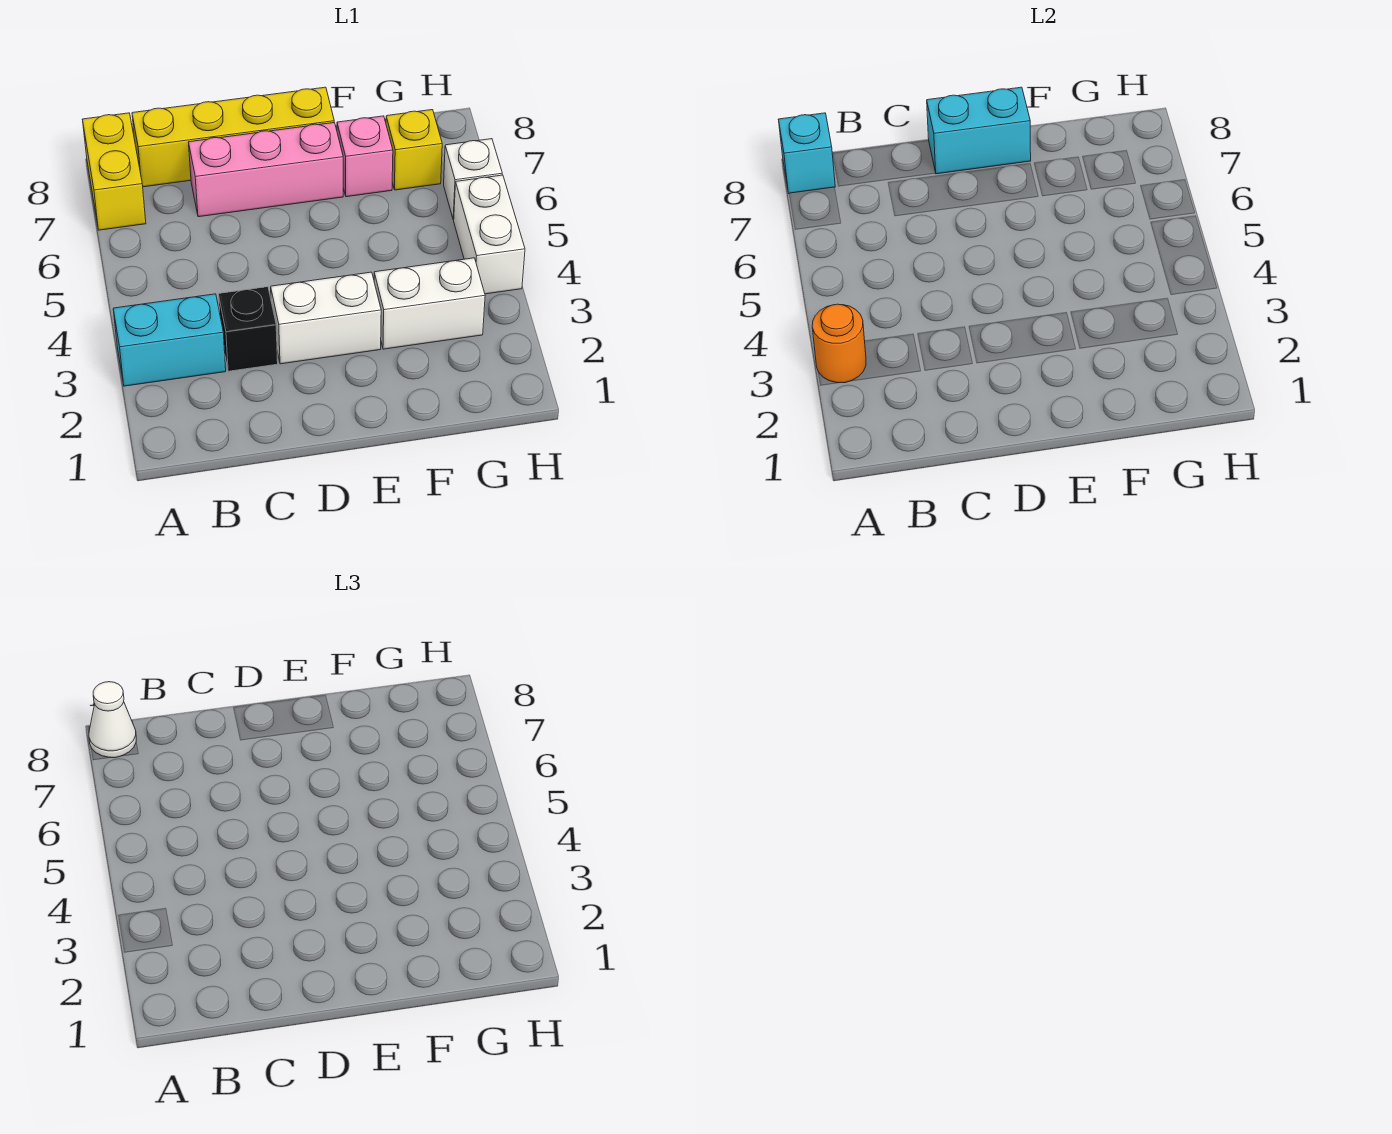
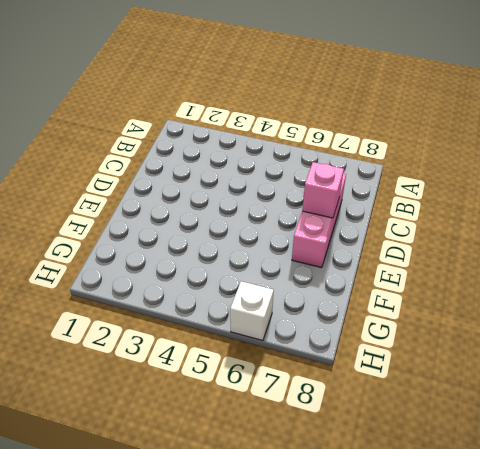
pink 1x1 brick [302,162,344,218] -> pink 1x1 brick moved to [337,116,393,197]
none -> cyan 1x2 brick [113,294,226,386]
none -> yellow 1x2 brick [82,113,146,230]
none -> yellow 1x4 brick [132,87,334,187]

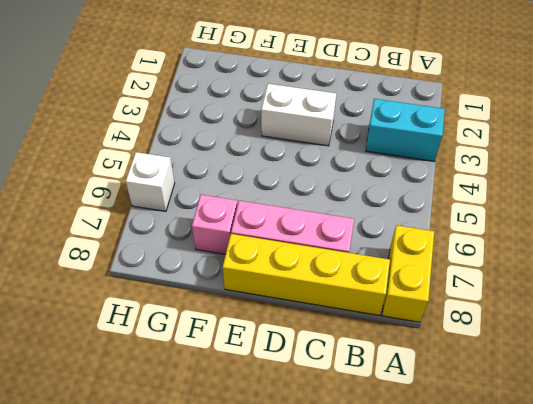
none -> black 1x1 brick [218,287,278,371]
none -> white 1x2 brick [374,258,485,349]
none -> yellow 1x1 brick [386,110,442,190]

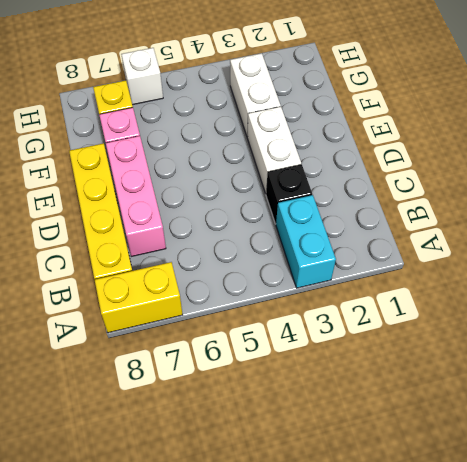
none -> white 1x2 brick [454,175,525,294]
none -> orange 1x1 round brick [812,304,866,383]
none -> cyan 1x1 brick [778,113,835,193]

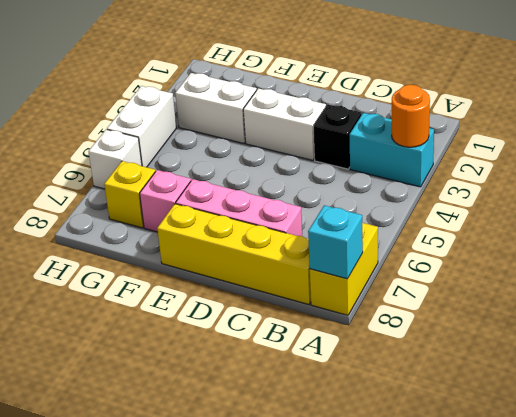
none -> cyan 1x2 brick [927,87,1031,174]
none -> white 1x1 cone [89,682,136,758]

